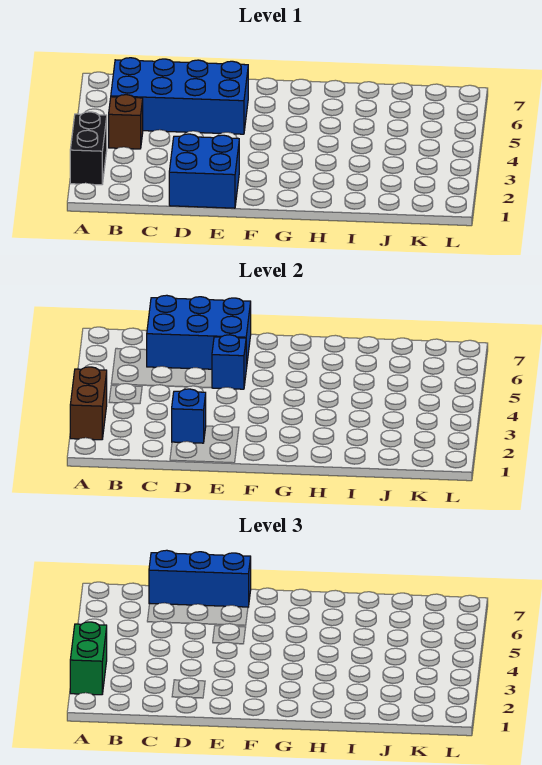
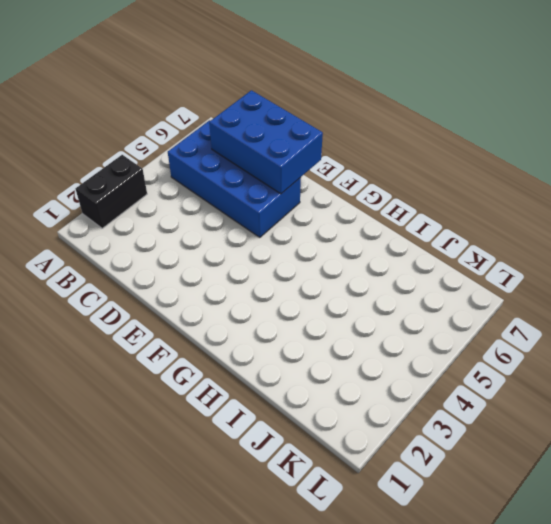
none -> brown 1x1 brick [109,95,143,149]
none -> blue 2x2 brick [169,134,239,208]

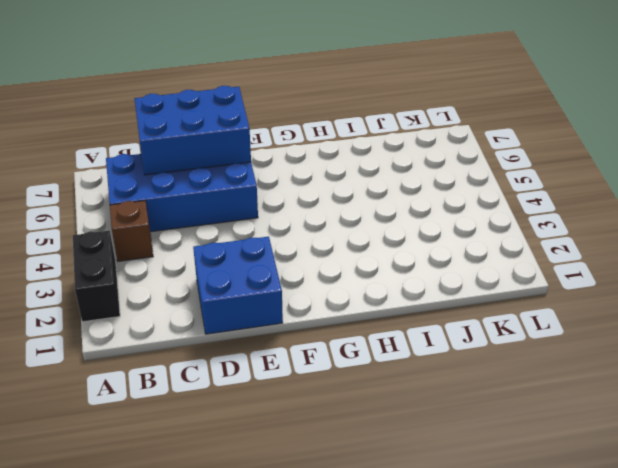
none -> brown 1x2 brick [70,367,107,440]
none -> blue 1x1 brick [172,389,206,443]

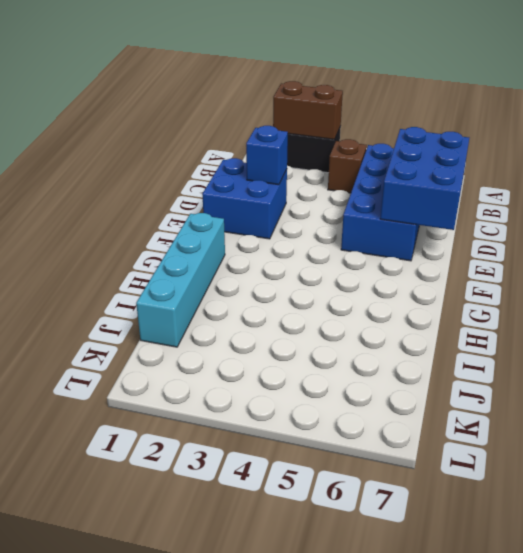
cyan 1x4 brick [136,213,225,347] -> none
none -> blue 1x1 brick [212,335,246,389]
none -> green 1x2 brick [70,622,107,695]

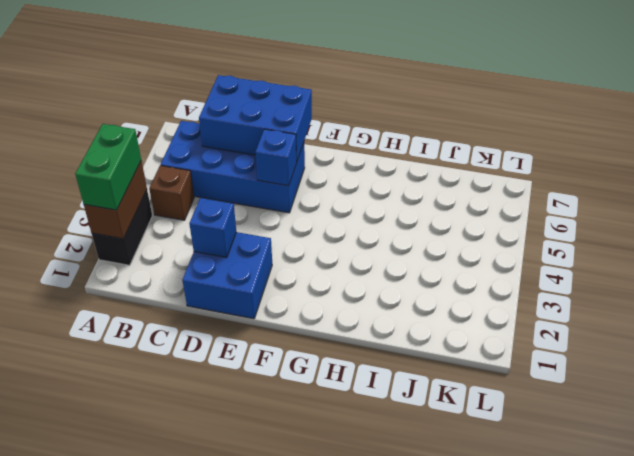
none -> blue 1x3 brick [149,550,251,607]

